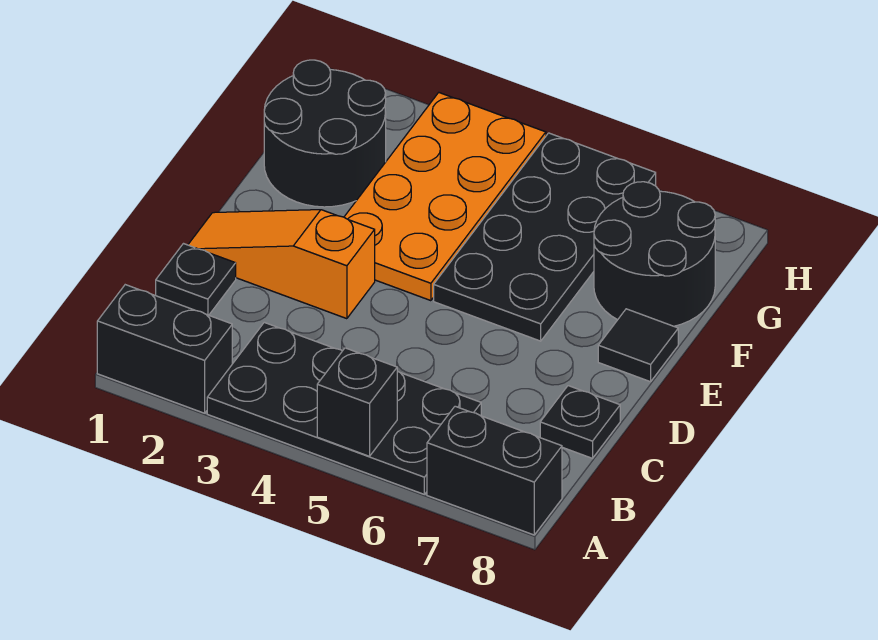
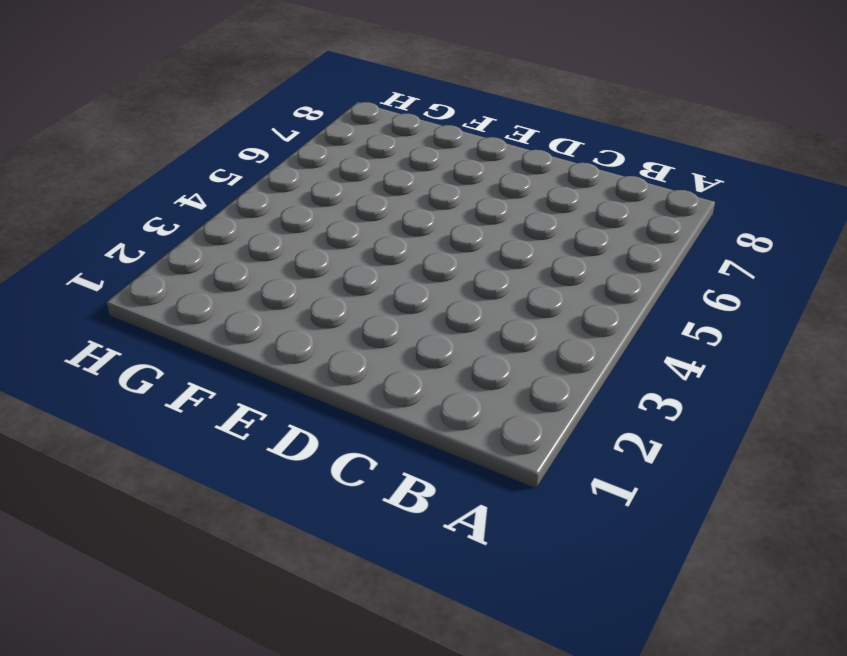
none -> black 1x2 brick [97,285,232,413]
none -> black 2x4 plate [207,322,481,494]
none -> black 1x2 brick [427,406,562,535]

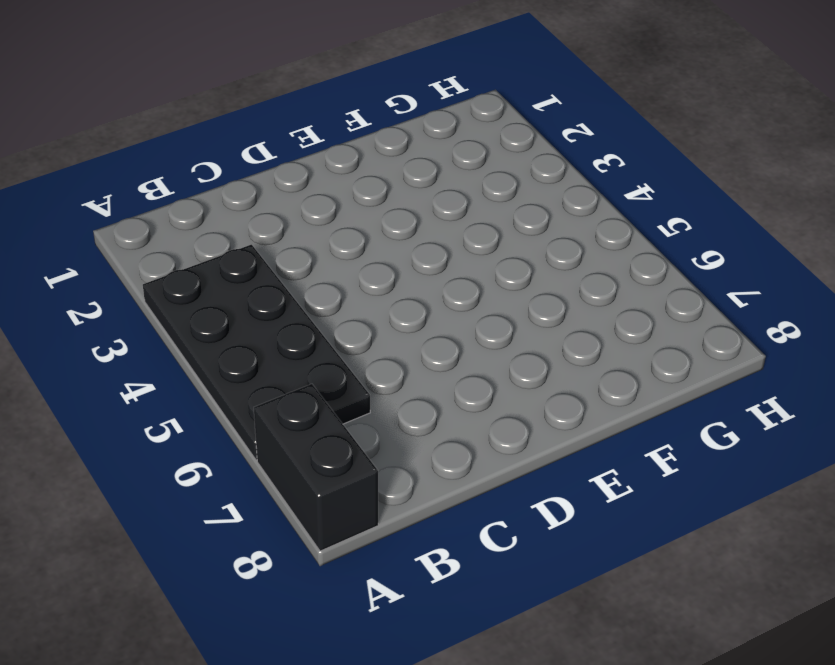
none -> black 1x2 brick [97,285,232,413]
none -> black 1x1 plate [156,244,236,315]
none -> black 1x1 plate [540,386,620,458]

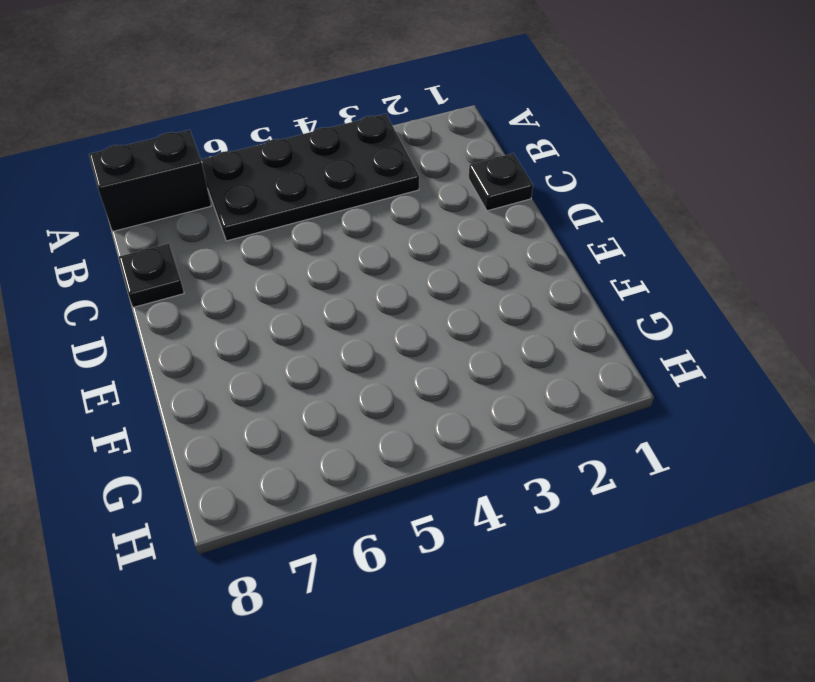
none -> black 1x2 brick [97,285,232,413]
none -> orange 1x3 slope [188,210,375,319]
none -> orange 2x4 plate [344,93,546,301]

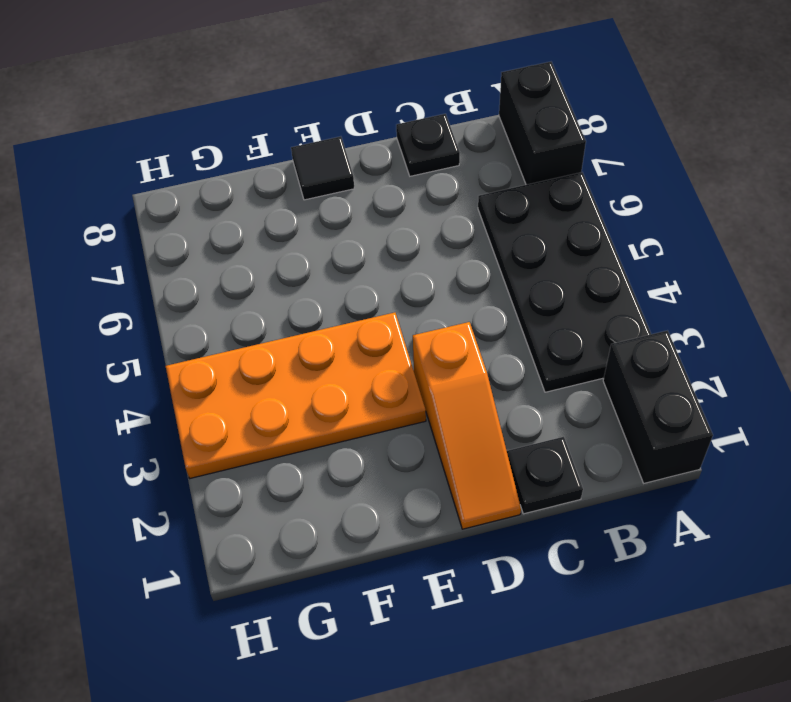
none -> black 2x4 plate [434,133,656,341]
none -> black 2x2 round brick [264,60,386,207]
none -> black 2x2 round brick [594,182,715,326]

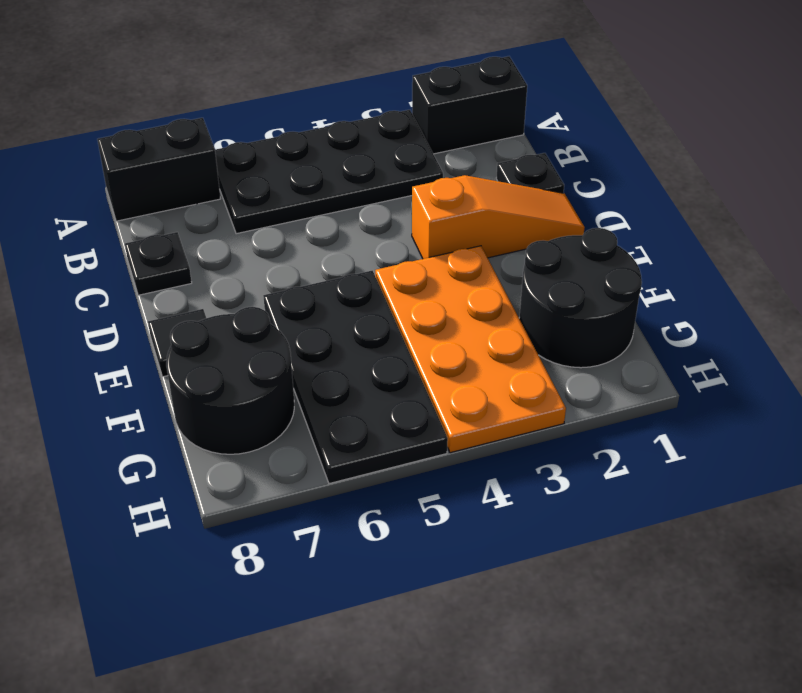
none -> black 1x1 brick [317,348,397,456]

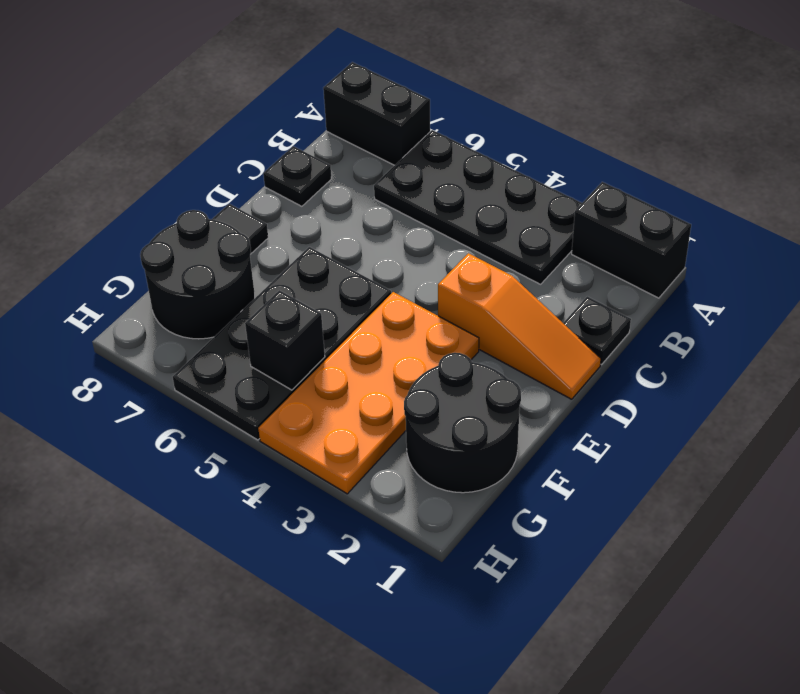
black 1x1 brick [245,290,325,390] -> black 1x1 brick moved to [317,348,397,456]

